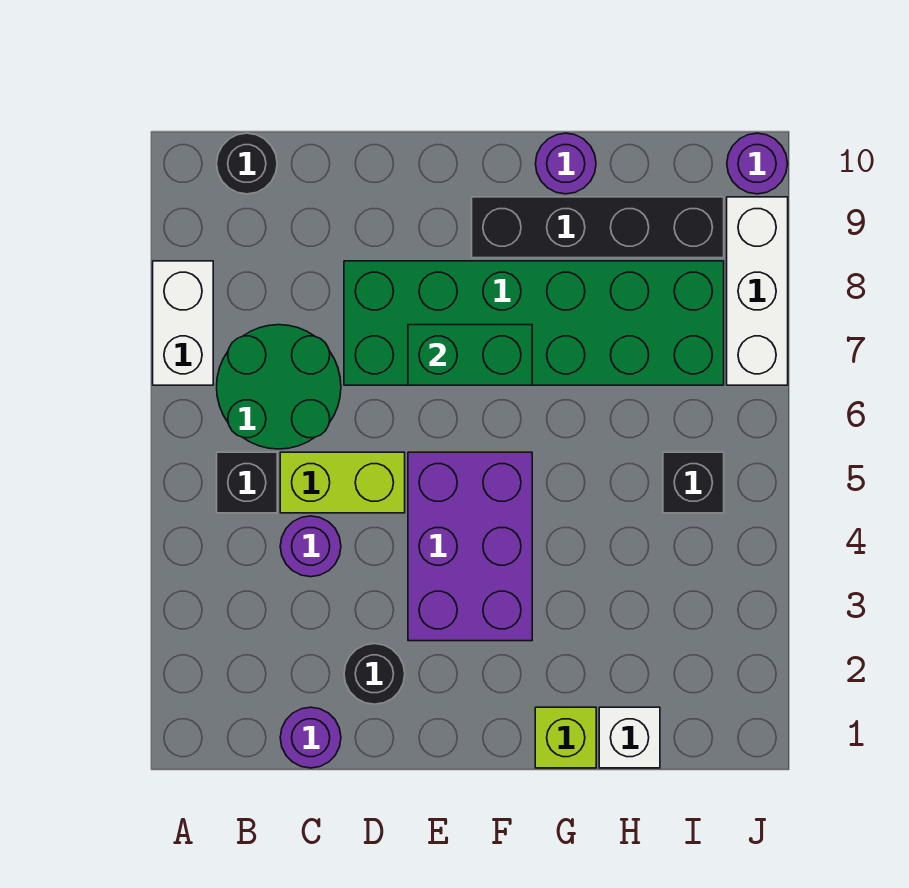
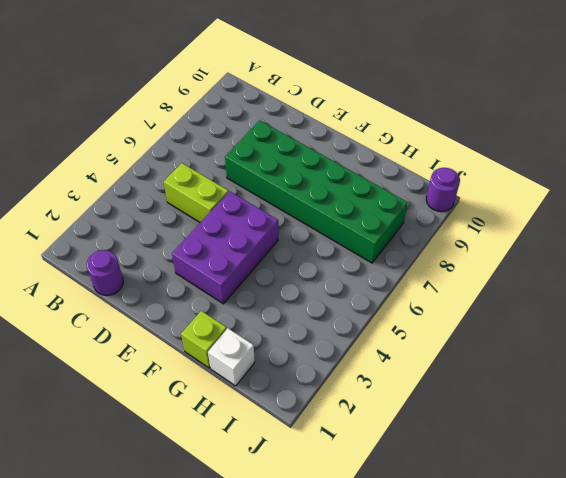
none -> white 1x2 brick [153,261,213,385]
none -> black 1x1 brick [217,452,277,513]
none -> green 2x2 round brick [217,325,341,449]

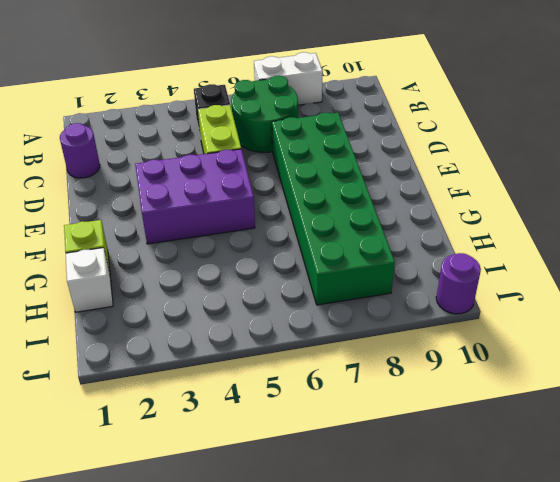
none -> black 1x1 round brick [217,133,277,194]
none -> purple 1x1 round brick [280,516,341,577]
none -> black 1x1 round brick [344,644,405,704]

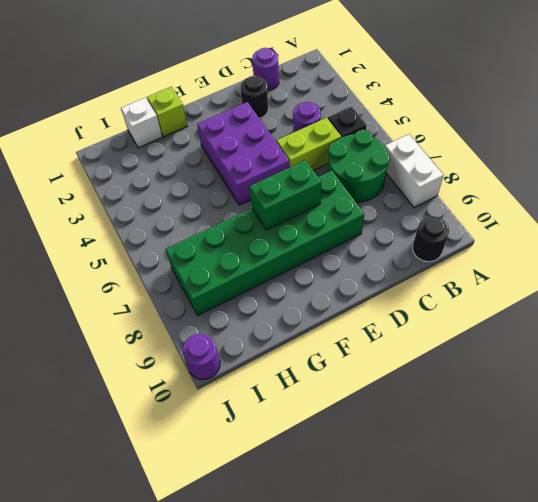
none -> black 1x4 brick [472,197,724,258]
none -> purple 1x1 round brick [535,133,596,194]
none -> black 1x1 brick [663,452,724,513]

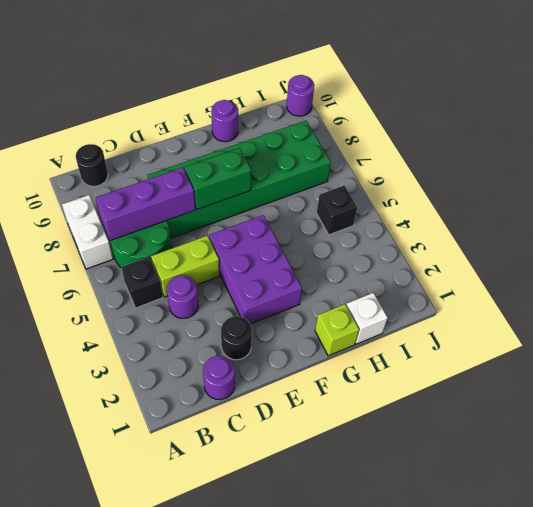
purple 1x3 brick [96,168,195,240] -> none
none -> black 1x4 brick [472,197,724,258]
none -> white 1x3 brick [727,197,788,385]

